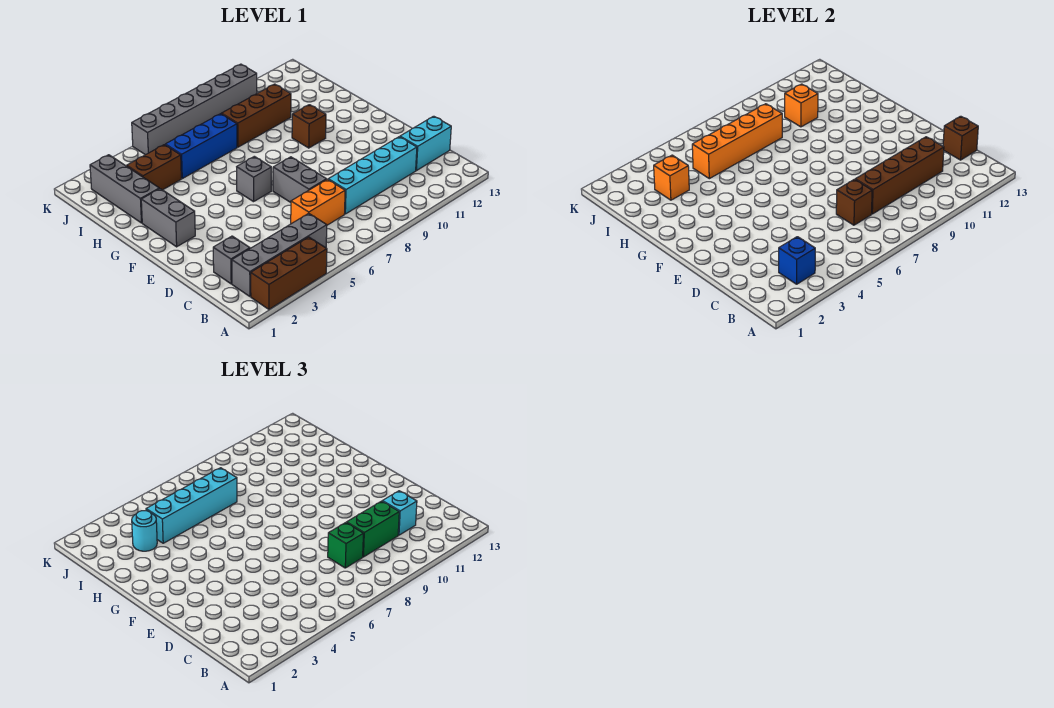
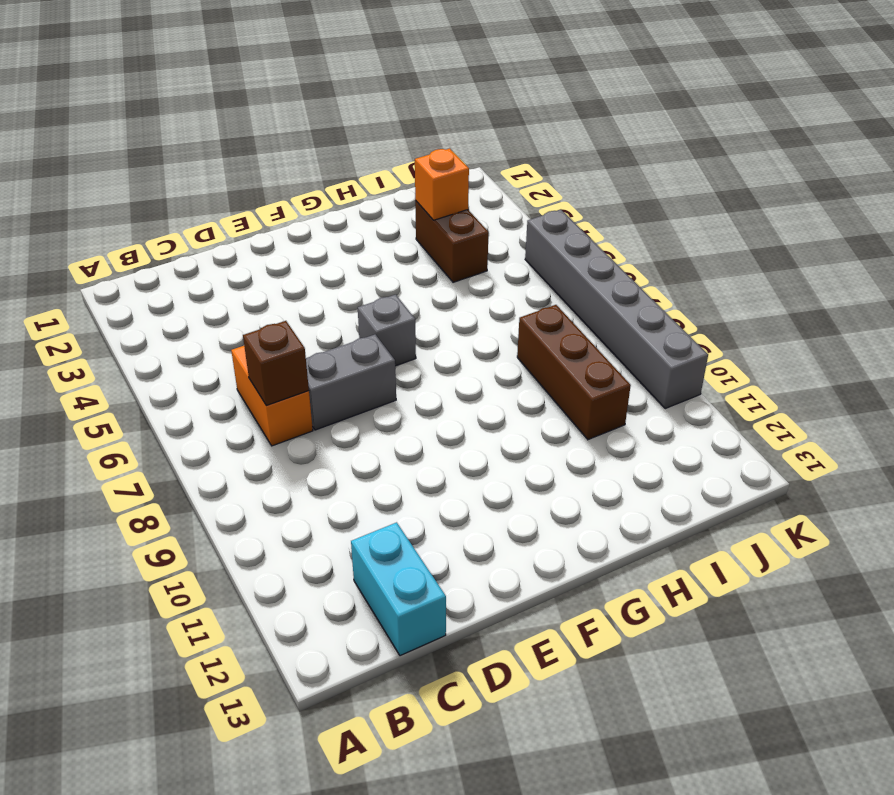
none -> brown 1x3 brick [251,237,327,309]
none -> grey 1x4 brick [232,213,327,296]
none -> grey 1x1 brick [213,236,250,284]

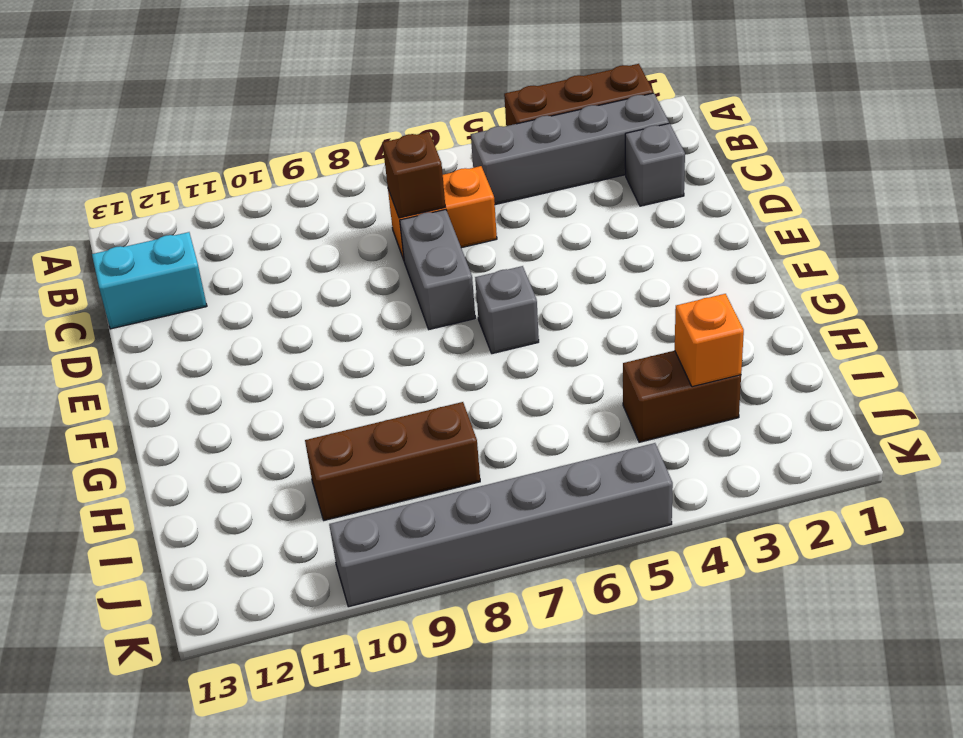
none -> cyan 1x4 brick [328,137,417,214]
none -> grey 1x2 brick [141,189,195,247]
none -> brown 1x1 brick [292,105,326,148]

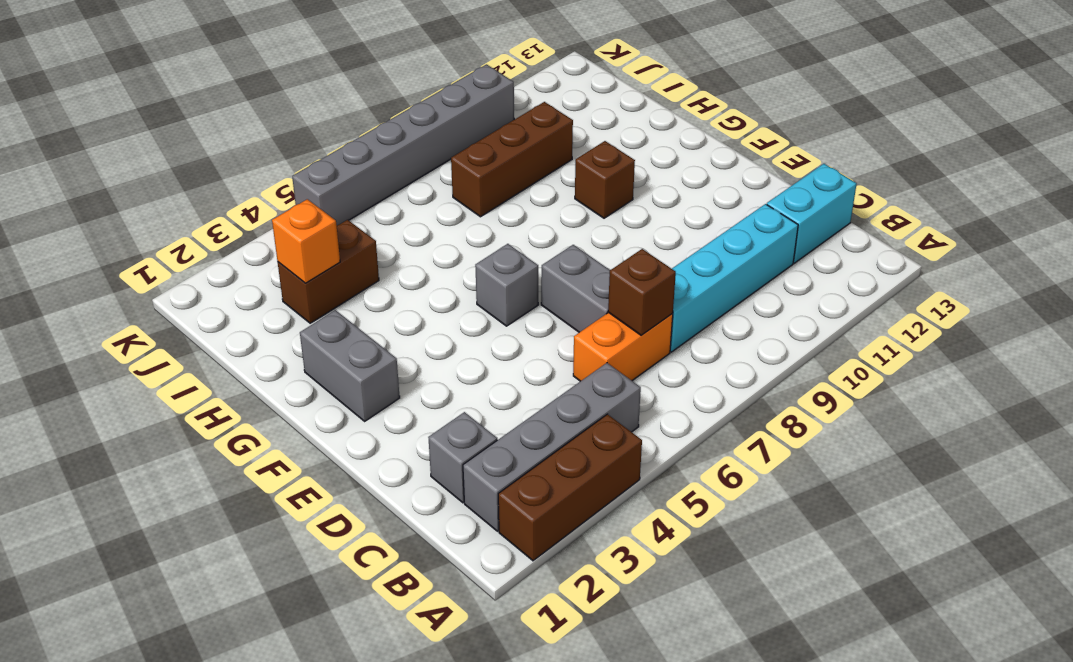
none -> grey 1x3 brick [90,155,159,223]
none -> blue 1x3 brick [165,114,237,179]
none -> blue 1x1 brick [779,237,815,284]

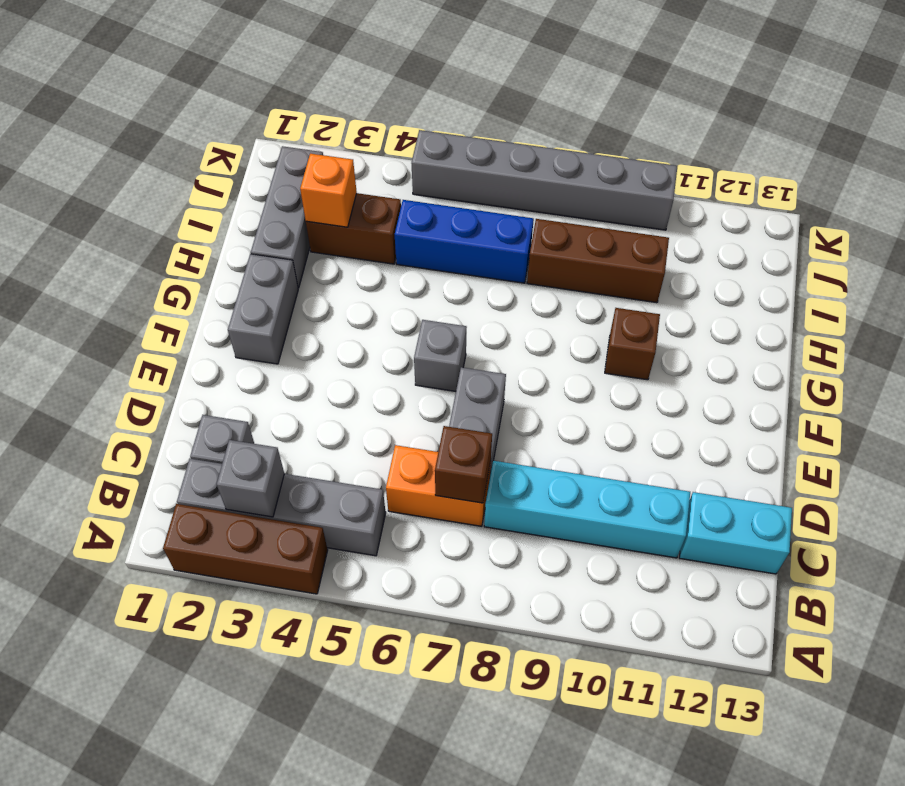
grey 1x1 brick [217,440,284,517] -> blue 1x1 brick [779,237,815,284]
none -> brown 1x4 brick [855,137,944,214]
none -> brown 1x1 brick [943,116,978,160]
none -> orange 1x4 brick [692,104,782,179]

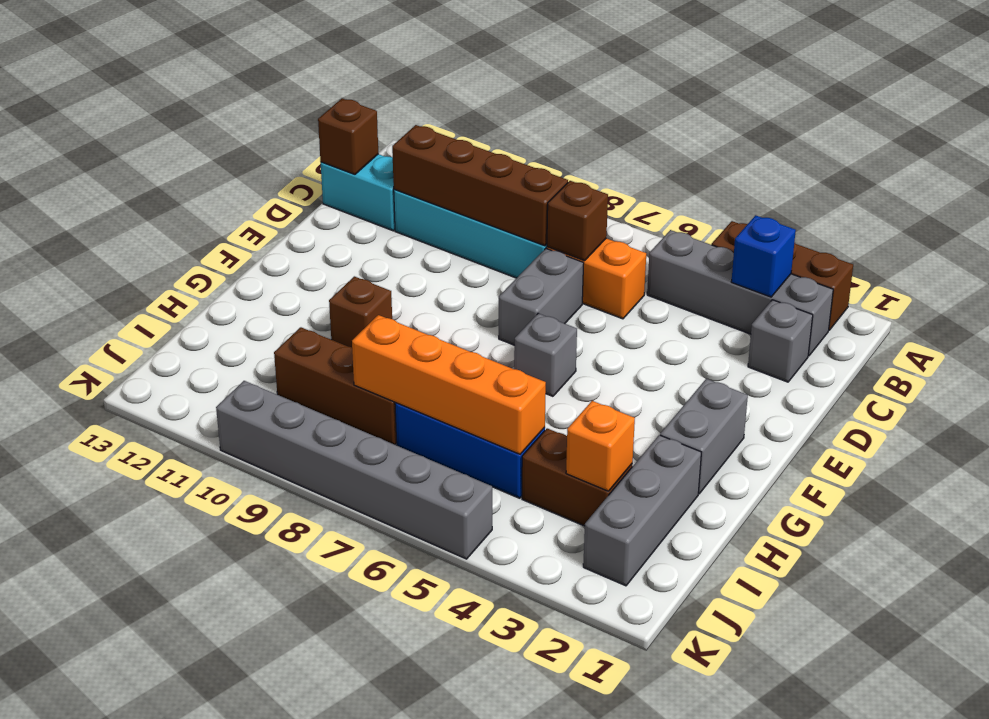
none -> orange 1x1 brick [785,84,818,127]
none -> green 1x1 brick [328,523,363,568]
none -> green 1x2 brick [347,501,399,557]

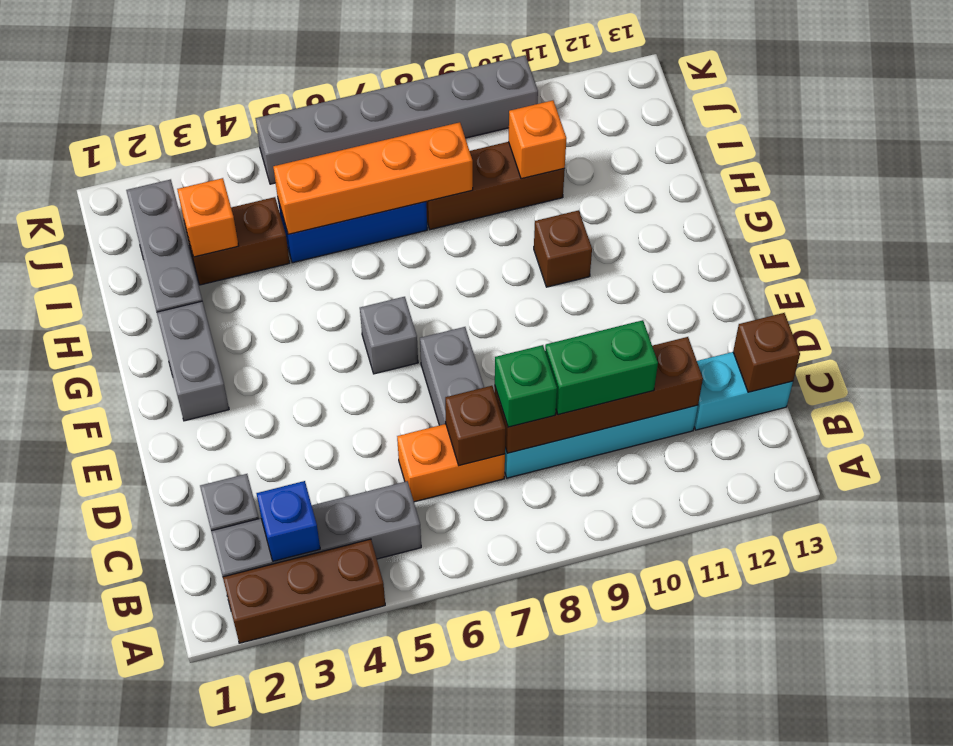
none -> cyan 1x1 brick [382,491,417,535]
none -> cyan 1x1 round brick [132,511,157,551]
none -> cyan 1x4 brick [146,468,237,543]

